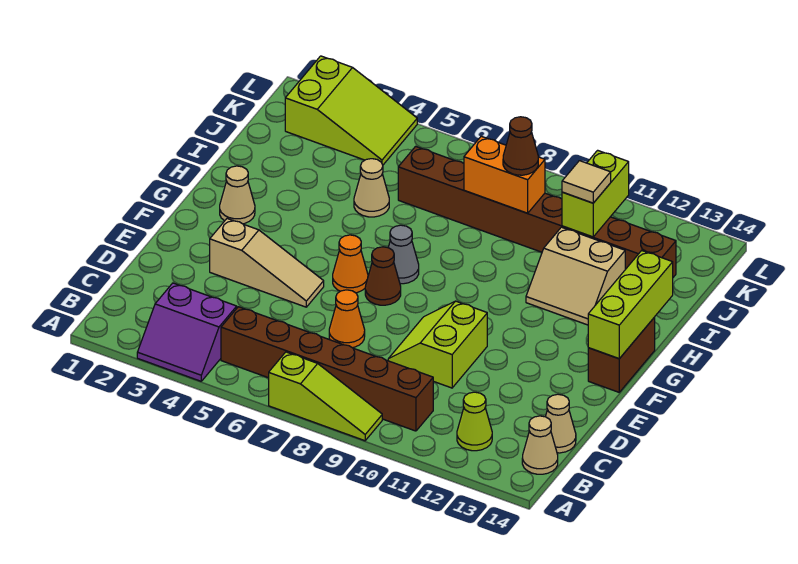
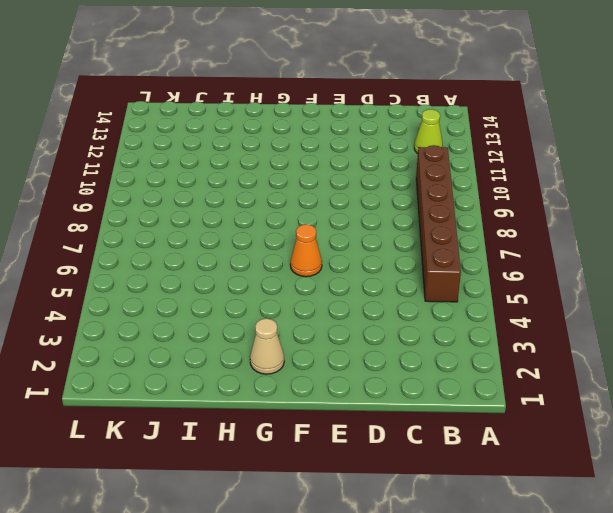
none -> purple 2x2 slope [137,283,237,381]
none -> lime 1x3 slope [269,352,382,441]
none -> tan 1x1 cone [522,416,558,474]

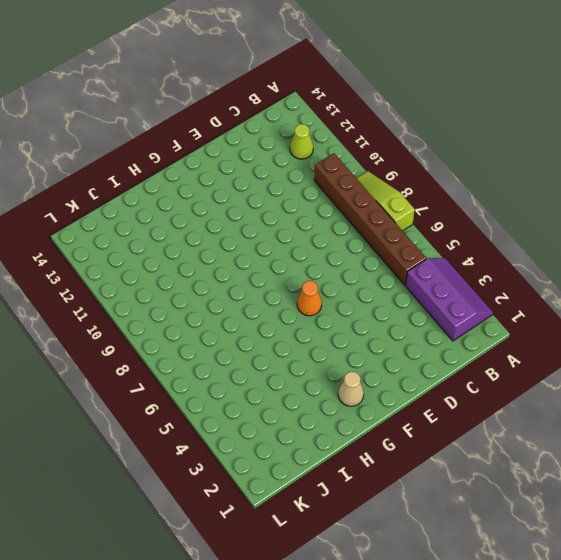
purple 2x3 slope [406,258,493,341] -> purple 2x2 slope [137,283,237,381]
none -> tan 1x1 cone [522,416,558,474]
none -> tan 1x1 cone [545,394,576,453]
none -> orange 1x1 cone [329,290,365,348]

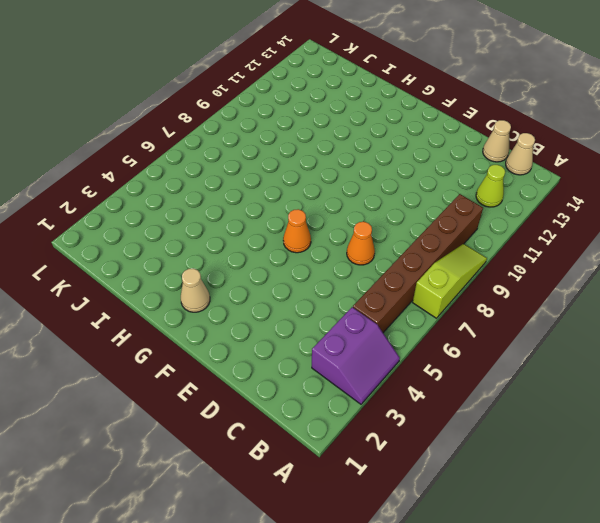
none -> lime 2x2 slope [388,301,487,388]
none -> tan 1x3 slope [210,219,324,307]
none -> brown 1x1 cone [365,247,401,305]

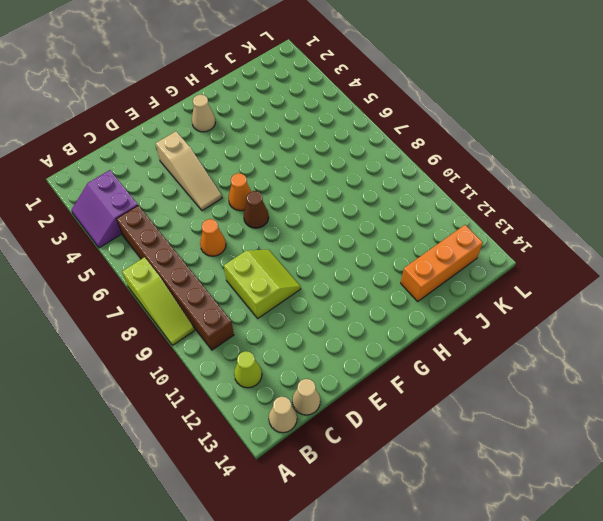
lime 2x2 slope [224,250,301,318] -> lime 2x2 slope turned to [388,301,487,388]
orange 1x3 brick [401,225,483,302] -> brown 1x8 brick [398,146,676,277]
none -> brown 1x2 brick [588,317,655,392]
none -> grey 1x1 cone [388,225,419,284]
none -> tan 2x2 slope [526,227,625,325]

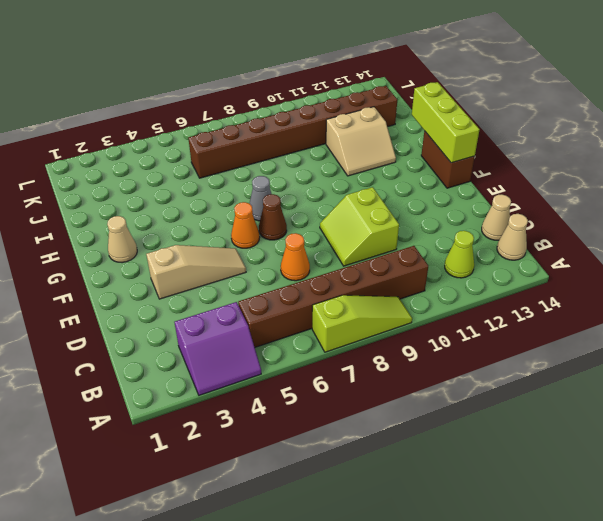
none -> tan 1x1 cone [354,159,389,217]
none -> lime 2x3 slope [285,56,417,165]
none -> orange 1x2 brick [464,136,545,213]

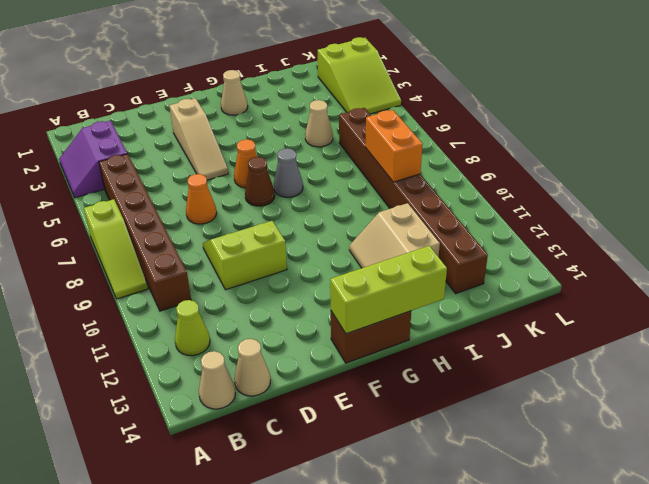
none -> lime 1x2 brick [562,150,629,237]
none -> brown 1x1 cone [503,117,538,175]
none -> tan 1x1 tile [562,161,611,203]

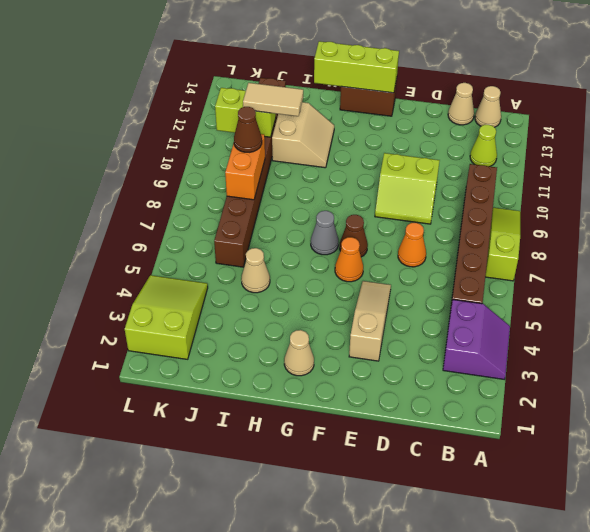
tan 1x2 tile [243,83,303,116] -> tan 1x1 tile [562,161,611,203]

